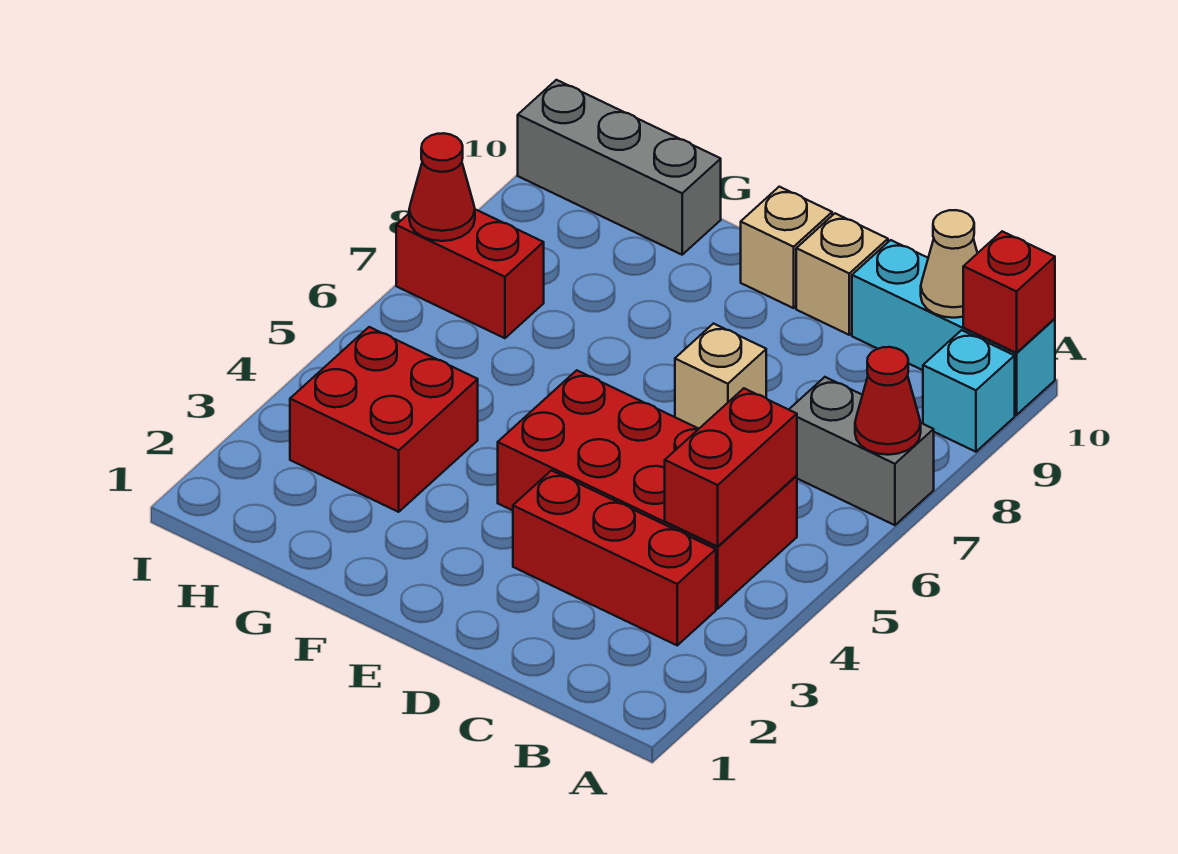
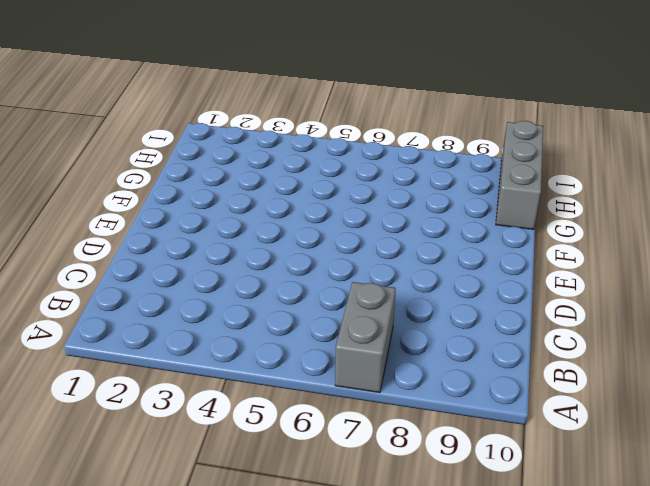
none -> cyan 1x1 brick [923,330,1015,452]
none -> cyan 1x3 brick [852,240,1055,415]
none -> red 1x3 brick [513,471,716,645]

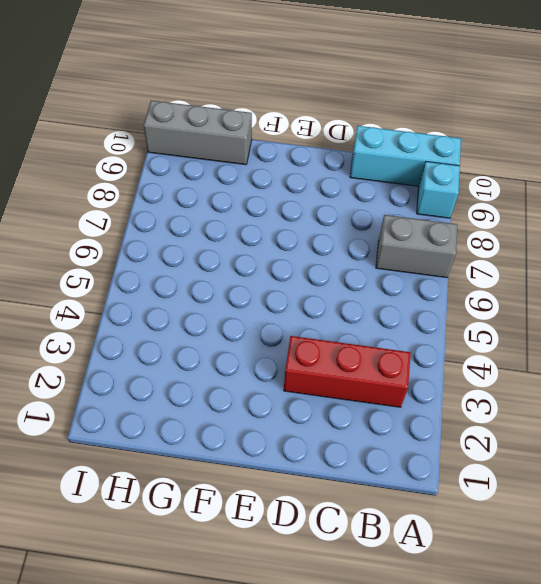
none -> red 2x4 brick [498,370,797,609]
none -> tan 1x1 brick [675,324,766,429]
none -> tan 1x1 brick [796,213,888,335]

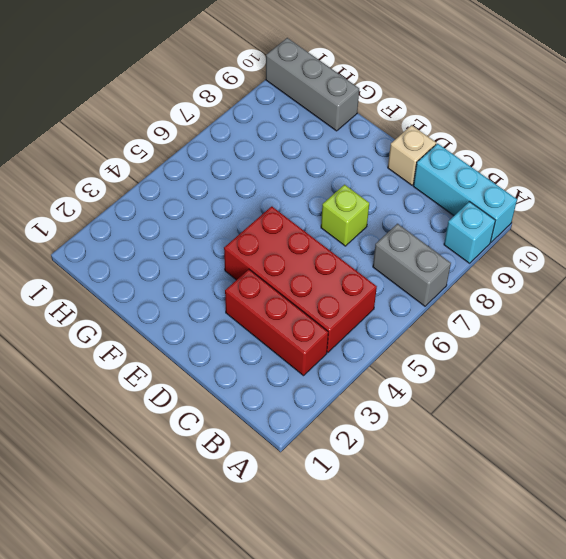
lime 1x1 brick [321,185,369,246] -> tan 1x1 brick [675,324,766,429]
none -> tan 1x1 brick [741,187,832,308]
none -> red 2x2 brick [290,327,478,512]
none -> red 1x2 brick [396,209,544,338]

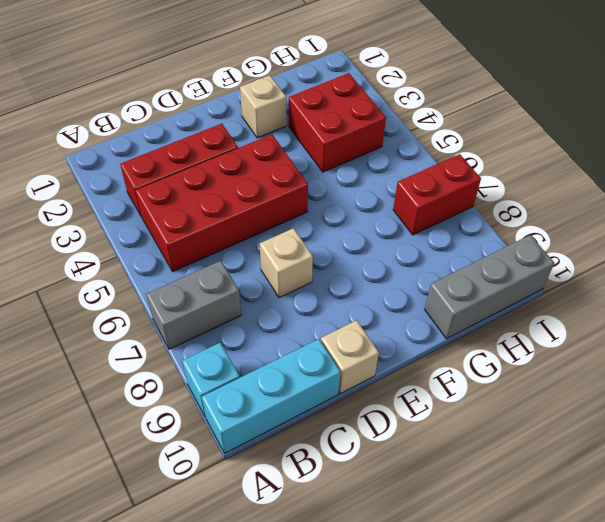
tan 1x1 brick [240,75,286,138] -> tan 1x1 brick moved to [741,187,832,308]
none -> red 1x1 cone [855,347,921,455]
none -> red 1x1 brick [963,231,1055,353]
none -> red 1x2 brick [665,388,797,547]

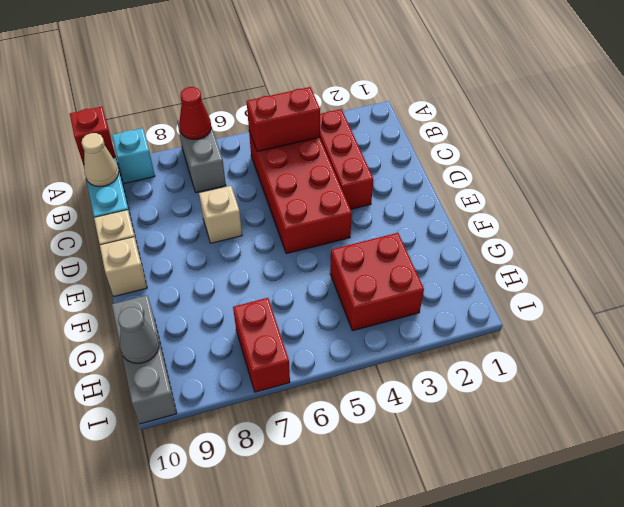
grey 1x1 cone [118,307,159,363] -> none
none -> red 1x1 cone [409,133,475,241]

